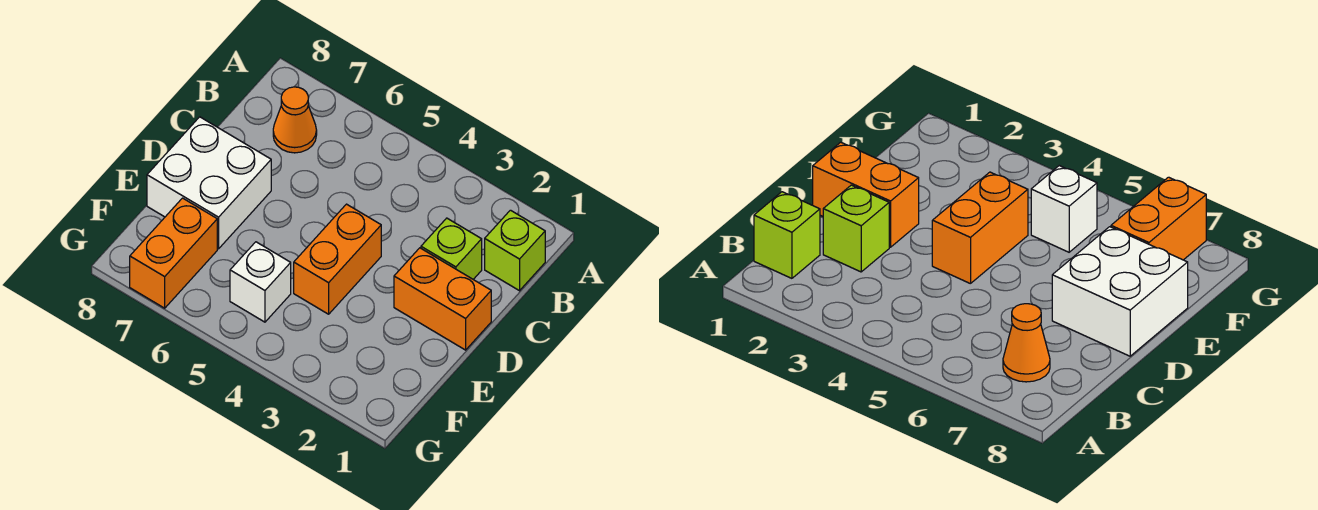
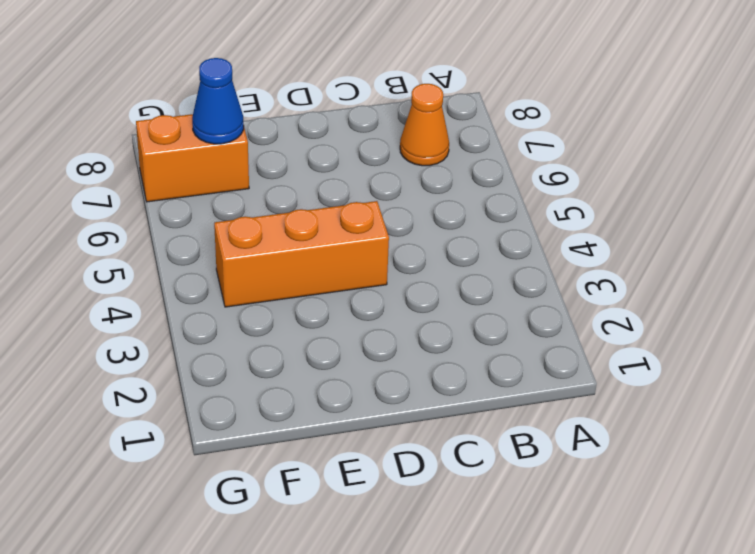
orange 1x3 brick [214,201,389,307] -> orange 1x2 brick [294,204,381,314]
blue 1x1 cone [192,58,244,144] -> none
none -> lime 1x1 brick [485,210,545,291]
none -> lime 1x1 brick [421,218,482,279]

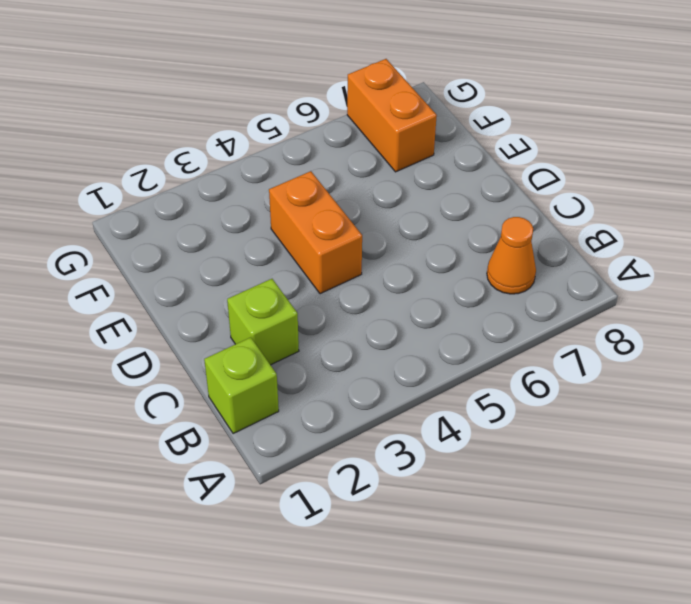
none -> orange 1x2 brick [394,248,491,350]
none -> white 2x2 brick [147,117,271,249]

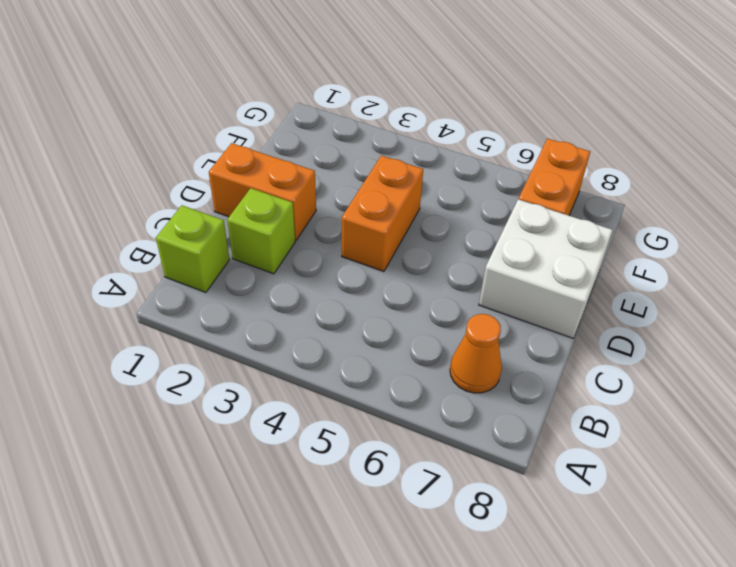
none -> white 1x1 brick [230,242,291,322]

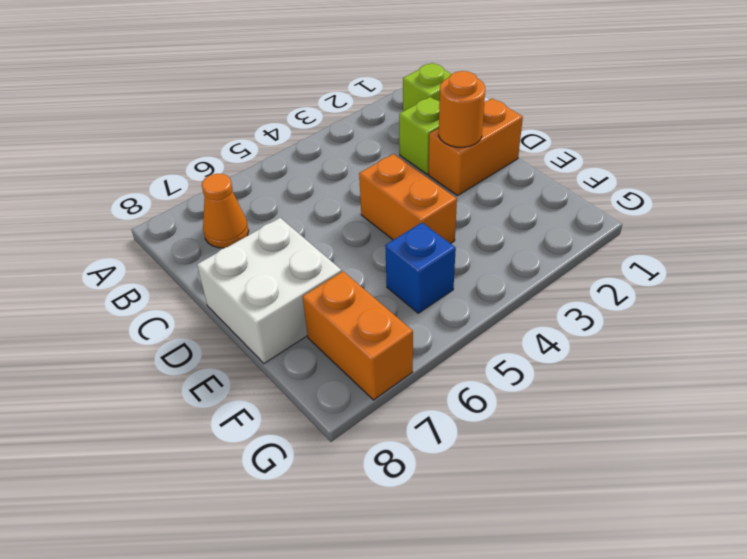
orange 1x1 round brick [439,71,485,147] -> none
blue 1x1 brick [385,223,456,313] -> white 1x1 brick [230,242,291,322]

